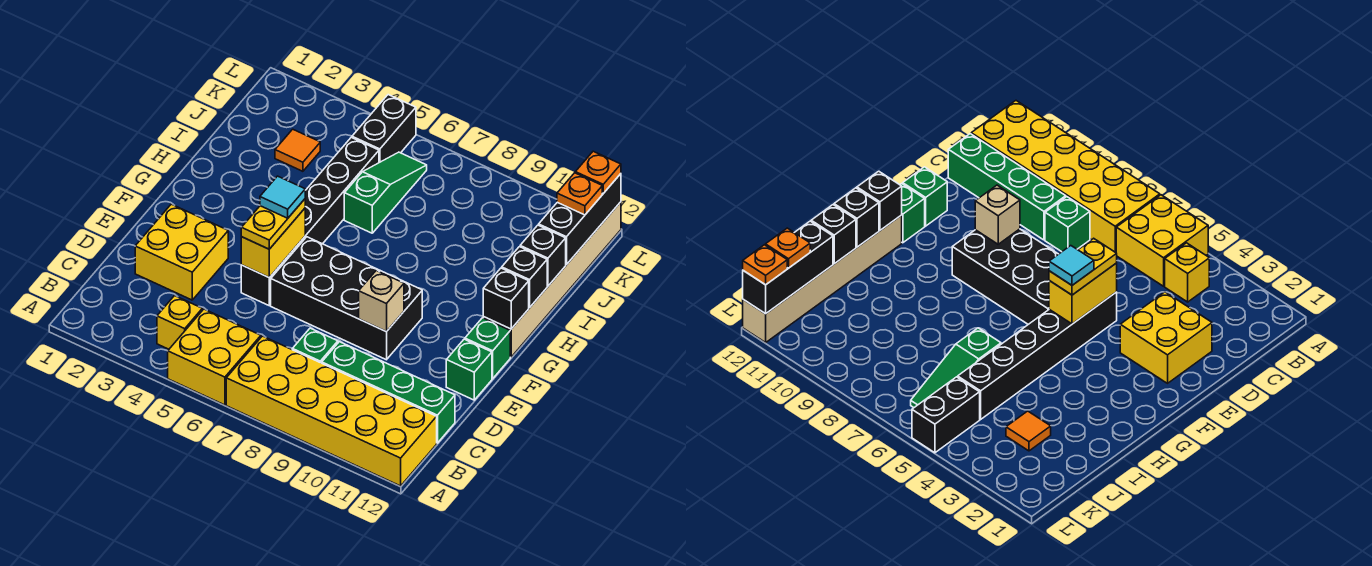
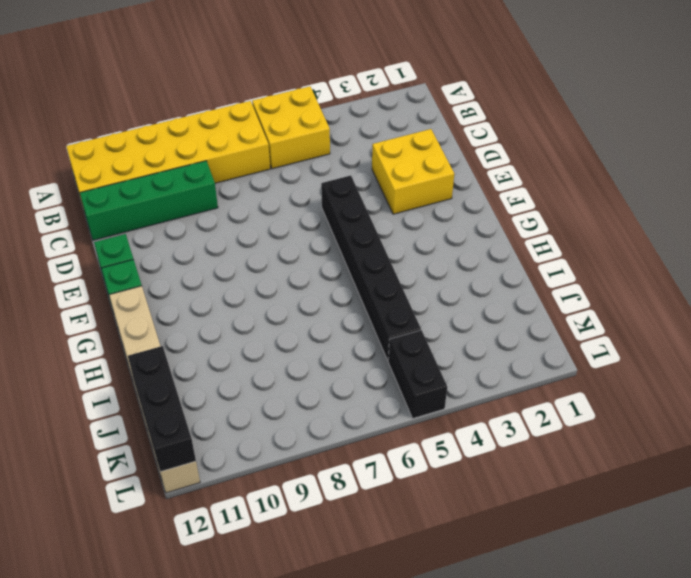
none -> yellow 1x1 brick [157,296,202,349]
none -> green 1x1 brick [292,328,338,363]
none -> black 2x4 brick [271,237,422,360]

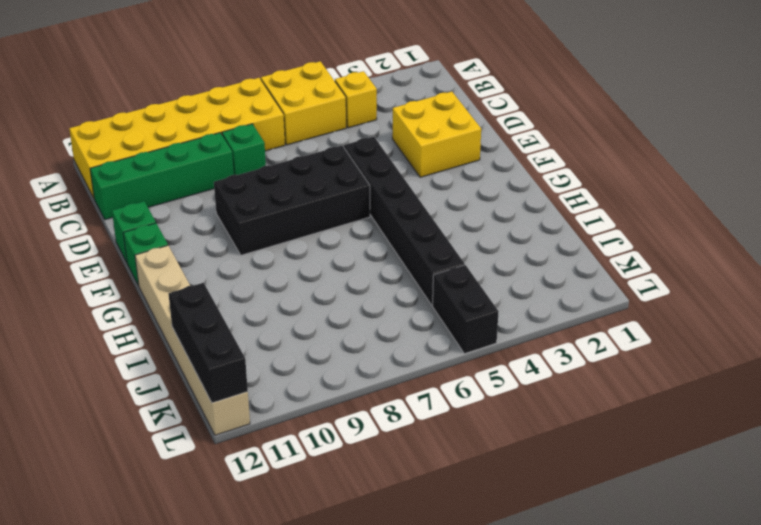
none -> green 1x3 slope [344,152,427,233]
none -> orange 1x1 tile [275,129,320,171]
none -> yellow 1x2 brick [241,208,305,277]

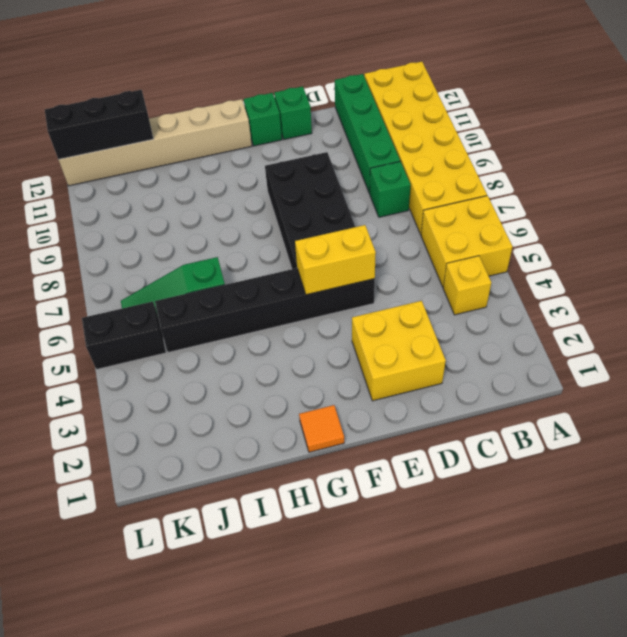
orange 1x1 tile [299,405,344,452] -> orange 1x1 tile moved to [275,129,320,171]
none -> tan 1x1 brick [359,271,404,332]
none -> black 1x1 brick [483,268,529,329]
none -> black 1x1 brick [502,247,547,308]

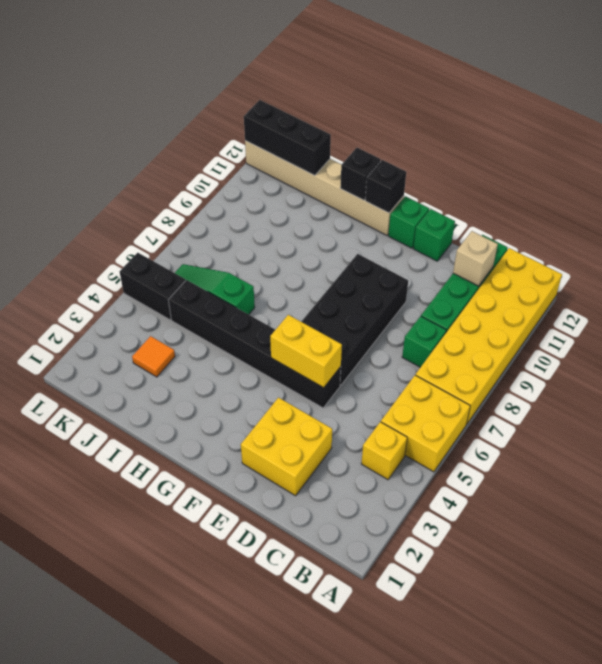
tan 1x1 brick [453,231,498,286] -> tan 1x1 brick moved to [359,271,404,332]
none -> black 1x1 brick [520,225,566,286]
none -> yellow 1x2 plate [241,199,305,249]
none -> orange 1x1 plate [557,173,602,215]

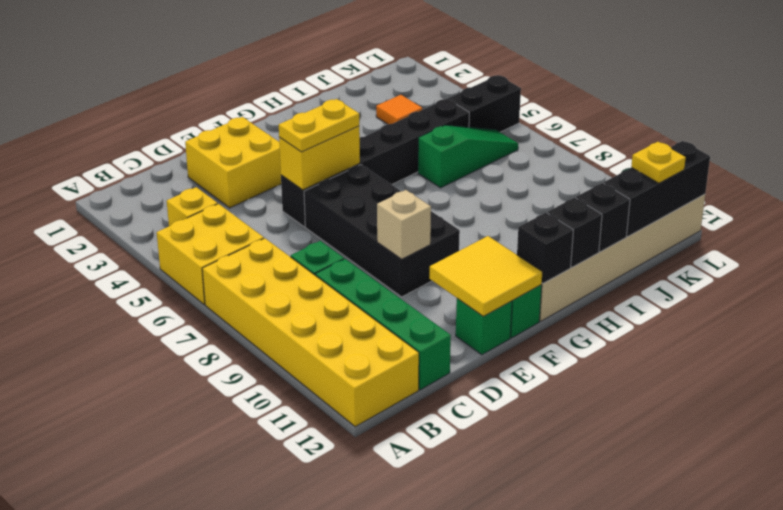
yellow 2x2 tile [429,236,542,316] -> none
yellow 1x1 plate [631,142,686,183] -> orange 1x1 plate [557,173,602,215]
none -> orange 1x1 plate [575,151,621,193]
none -> cyan 1x1 tile [260,176,305,218]

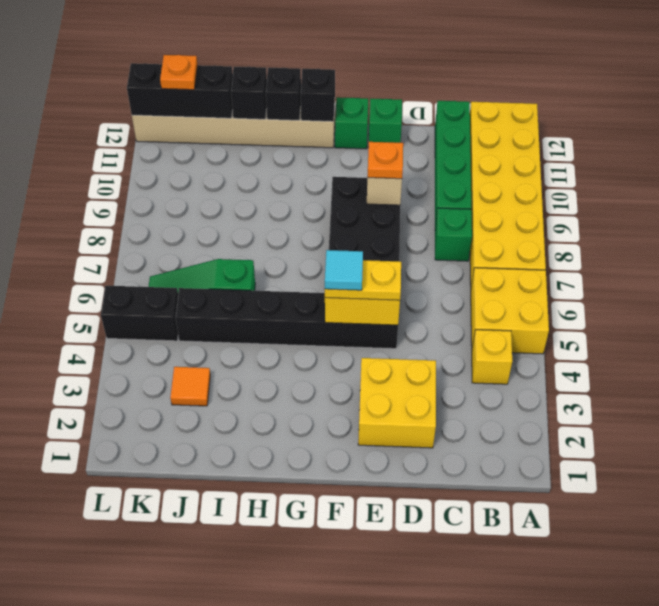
orange 1x1 plate [367,142,403,179] -> orange 1x1 plate moved to [575,151,621,193]

